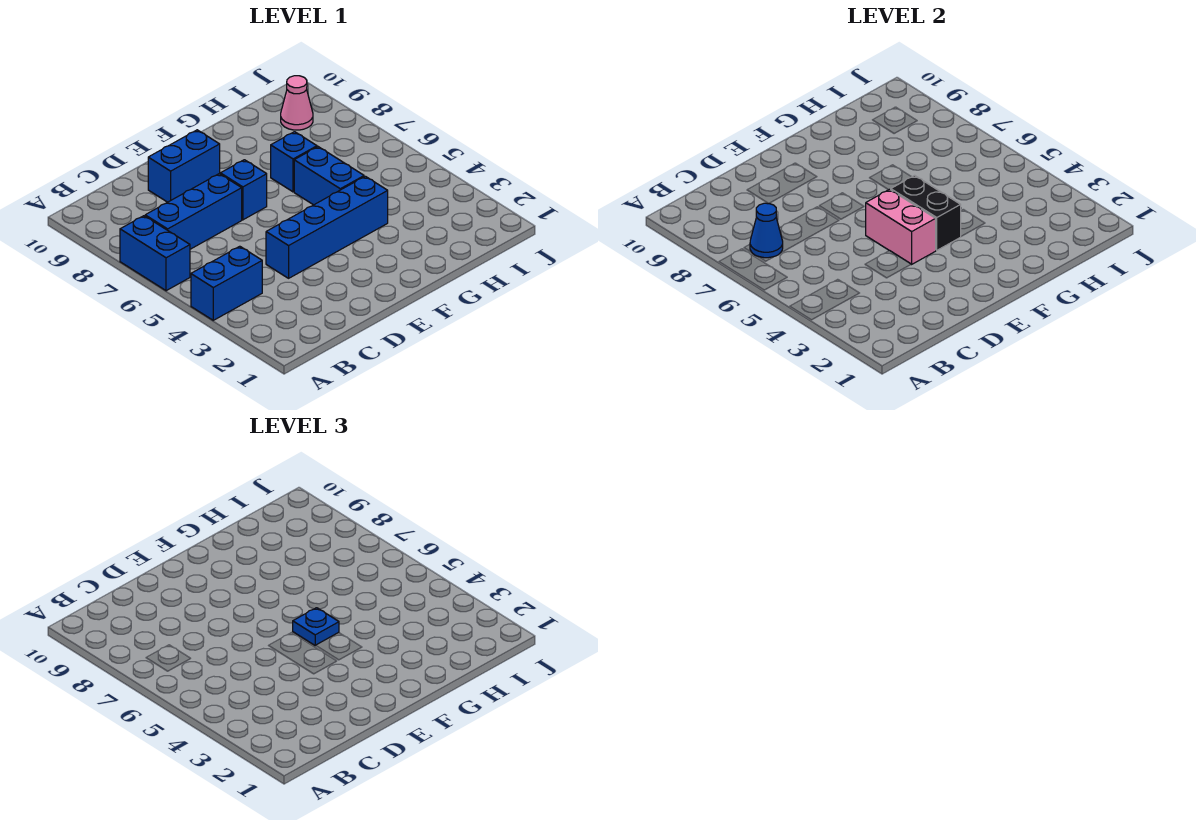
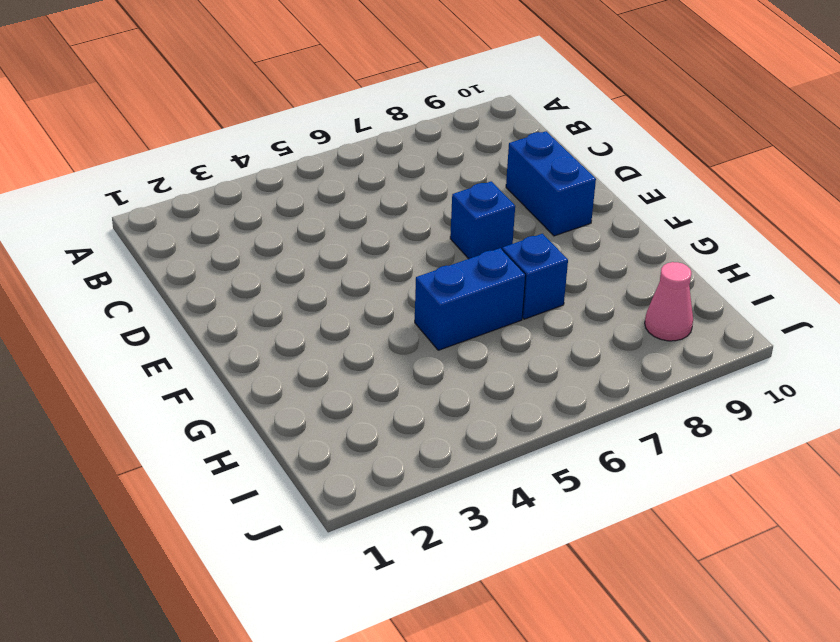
none -> blue 1x2 brick [191,246,262,320]
none -> blue 1x2 brick [120,216,190,291]
none -> blue 1x3 brick [145,174,242,249]

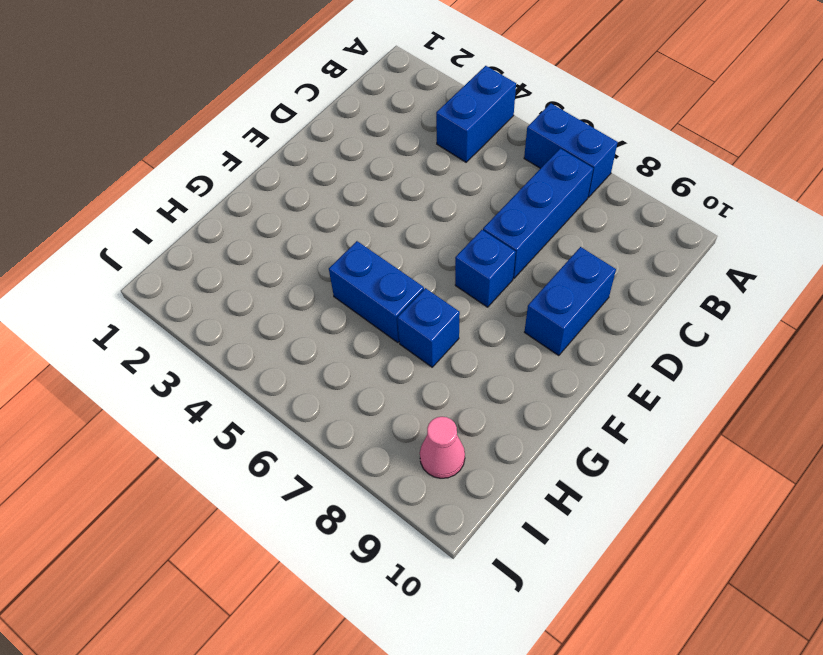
none -> blue 1x4 brick [266,176,388,278]
none -> blue 1x1 cone [750,203,783,258]
none -> pink 1x2 brick [866,190,936,264]

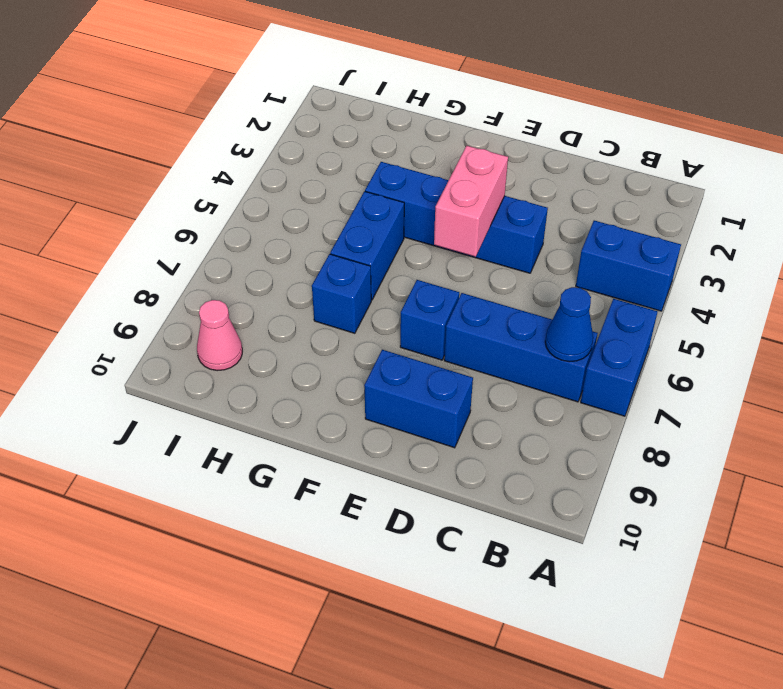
none -> black 1x2 brick [891,175,961,250]
none -> blue 1x1 plate [293,608,339,645]

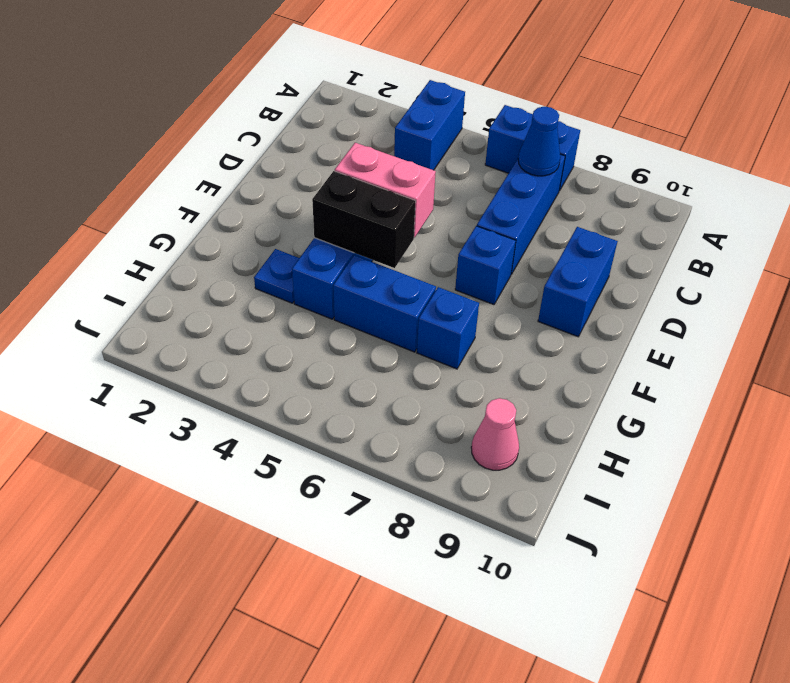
blue 1x1 plate [254,249,299,303] -> blue 1x1 plate moved to [293,608,339,645]

